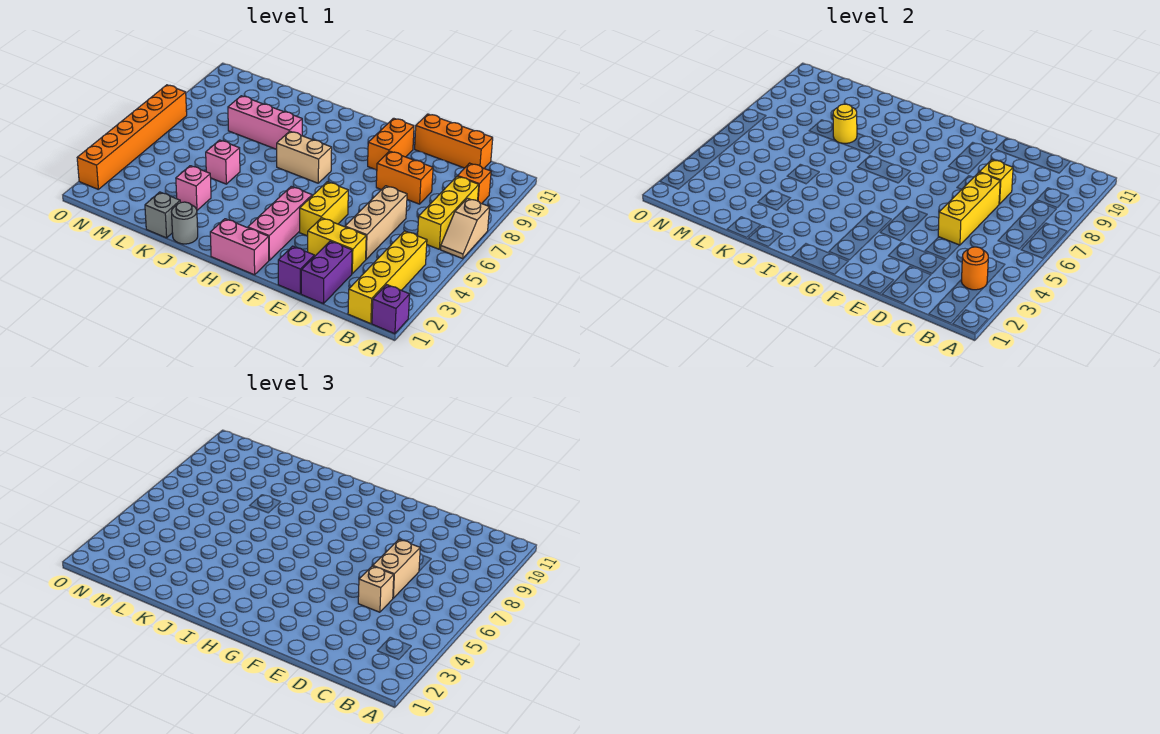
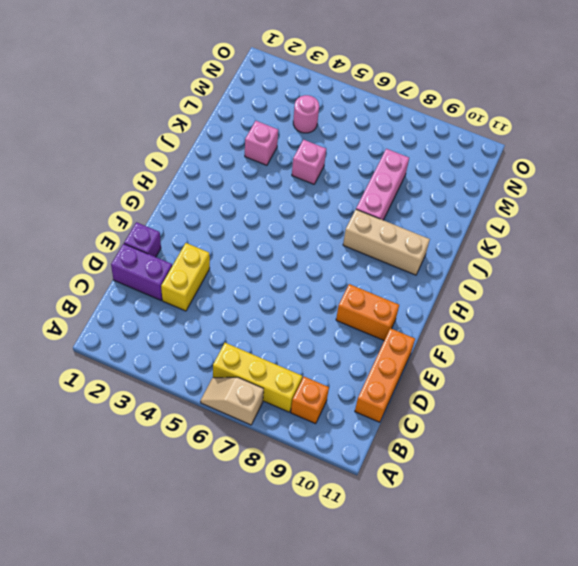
tan 1x3 brick [343,209,430,275] -> tan 1x3 brick moved to [345,186,407,259]
pink 1x1 round brick [293,95,319,133] -> none
none -> purple 1x1 brick [372,285,410,334]
none -> yellow 1x4 brick [348,231,427,323]
none -> orange 1x2 brick [376,151,433,204]

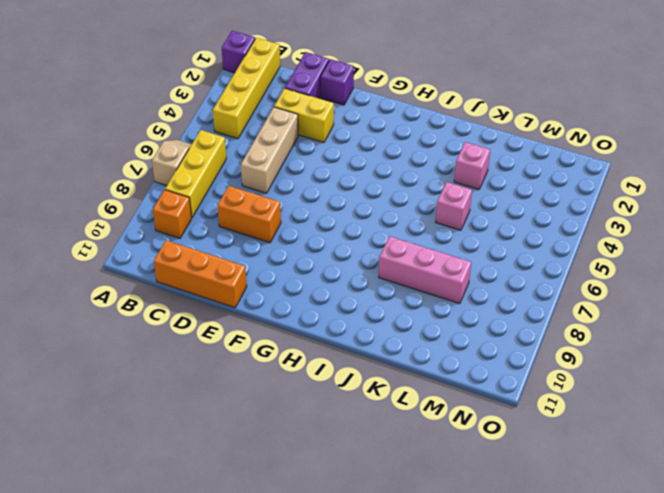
none -> yellow 1x2 brick [300,182,348,236]
none -> orange 1x2 brick [368,118,414,170]
none -> pink 1x2 brick [210,219,269,275]

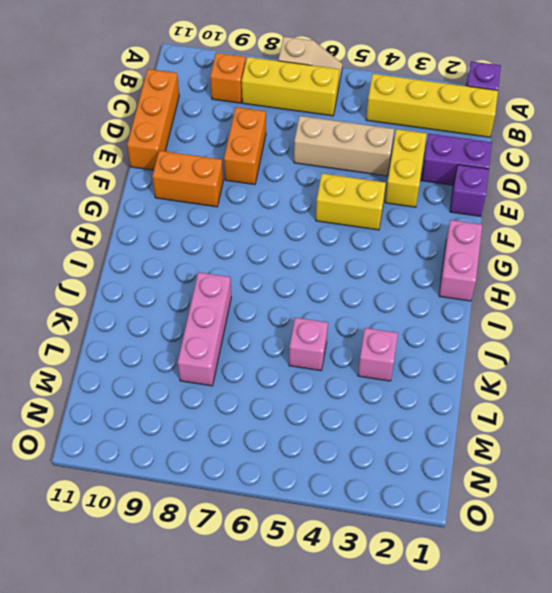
none -> pink 1x3 brick [248,187,312,260]
none -> tan 1x2 brick [277,131,332,183]
none -> grey 1x1 round brick [172,202,198,244]

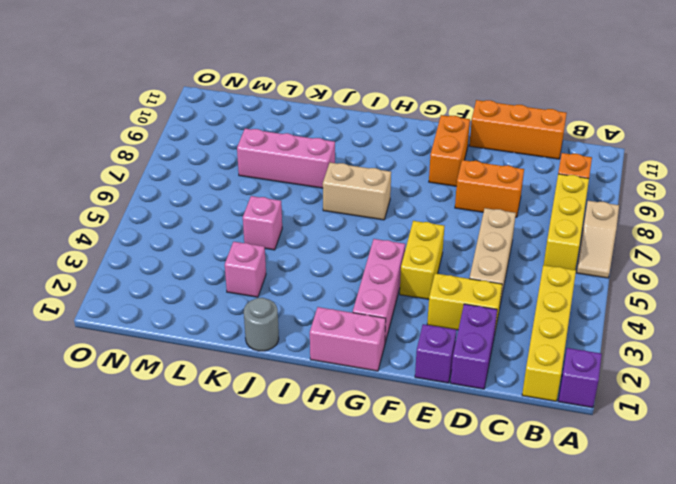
none -> grey 1x1 brick [145,192,180,238]
none -> orange 1x6 brick [77,85,187,189]
none -> orange 1x1 round brick [961,247,988,290]

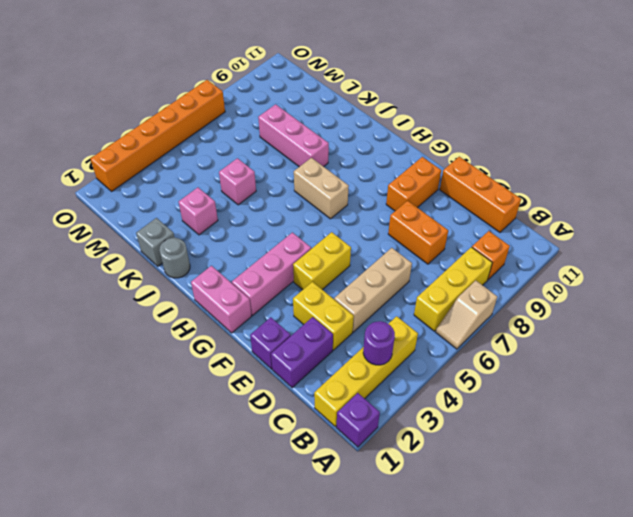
purple 1x1 round brick [363,321,395,365] -> orange 1x1 round brick [961,247,988,290]
none -> yellow 1x3 brick [938,173,1000,245]
none -> yellow 1x1 brick [979,160,1013,204]
none -> yellow 1x1 round brick [833,104,857,144]

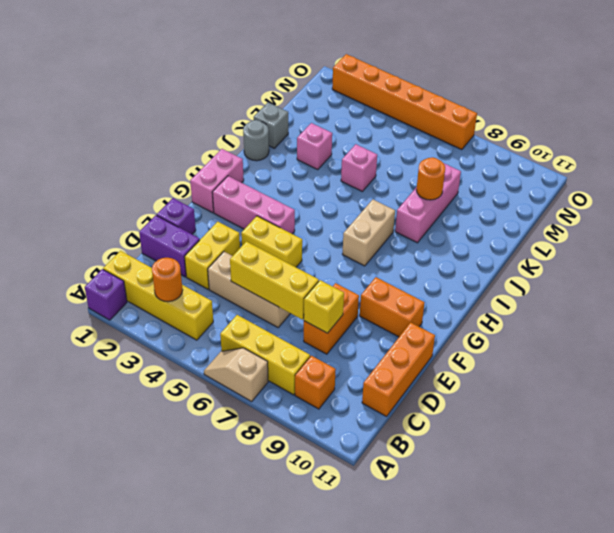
orange 1x1 round brick [416,157,445,200] -> yellow 1x1 round brick [833,104,857,144]
none -> tan 1x1 brick [358,566,394,612]
none -> tan 1x2 brick [373,540,420,598]

